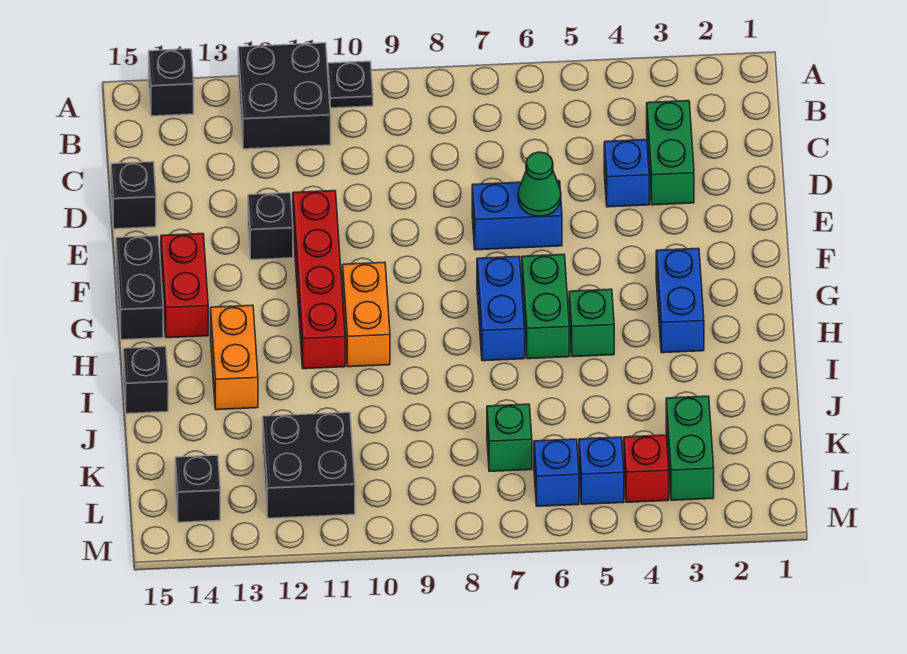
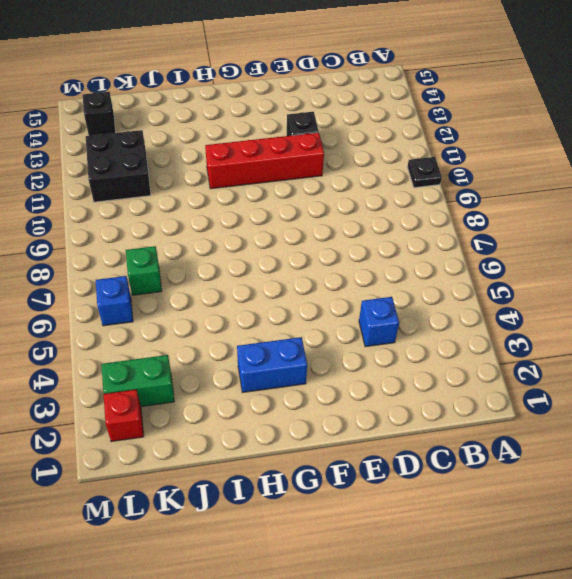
red 1x1 brick [103,390,144,442] -> red 1x1 brick moved to [624,435,669,502]
none -> black 2x2 brick [238,43,331,149]
none -> black 1x1 brick [149,49,194,116]
none -> green 1x2 brick [647,101,694,205]

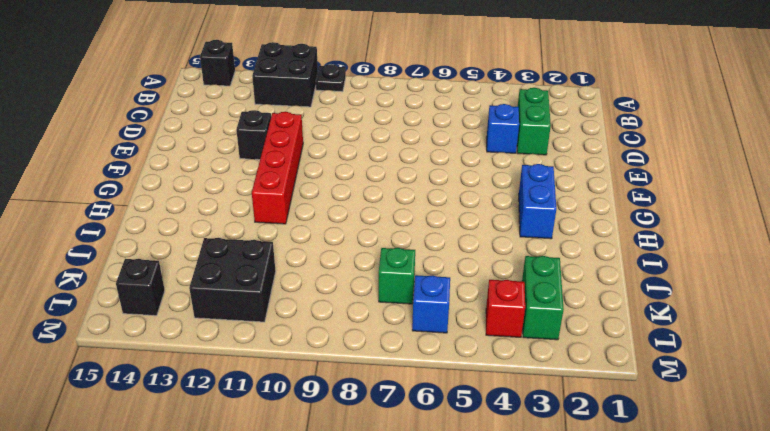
none -> black 1x1 brick [111,162,156,229]
none -> blue 1x2 brick [472,181,562,250]
none -> red 1x2 brick [161,234,208,338]

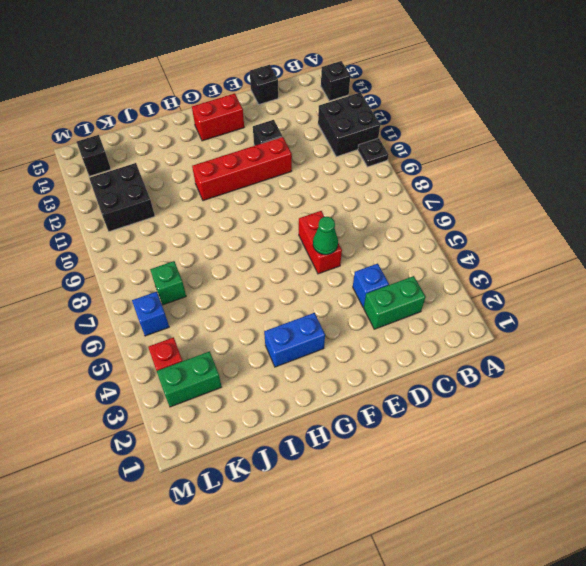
red 1x2 brick [299,211,342,274] -> blue 1x2 brick [472,181,562,250]
none -> black 1x2 brick [116,236,163,340]
none -> green 1x2 brick [522,254,569,359]
none -> blue 1x2 brick [477,257,525,361]

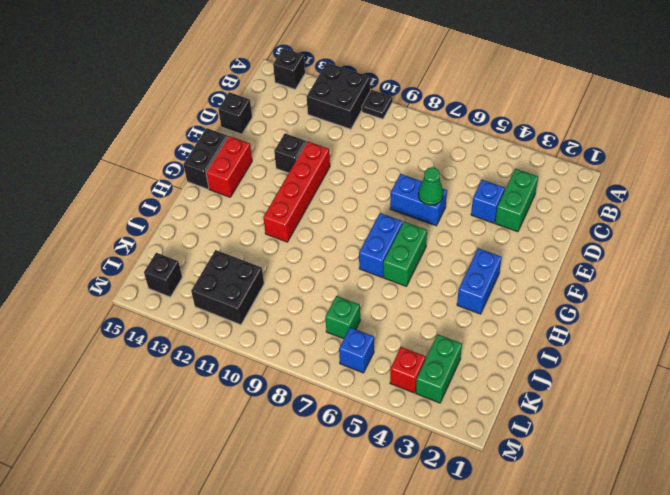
none -> orange 1x2 brick [343,262,390,367]
none -> green 1x1 brick [569,289,614,357]
none -> orange 1x2 brick [211,305,258,410]

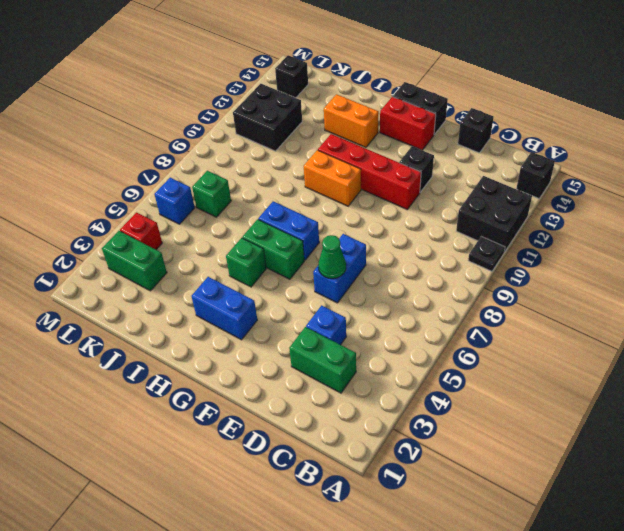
none -> black 1x1 brick [123,346,168,414]
none -> blue 1x1 brick [579,437,624,504]

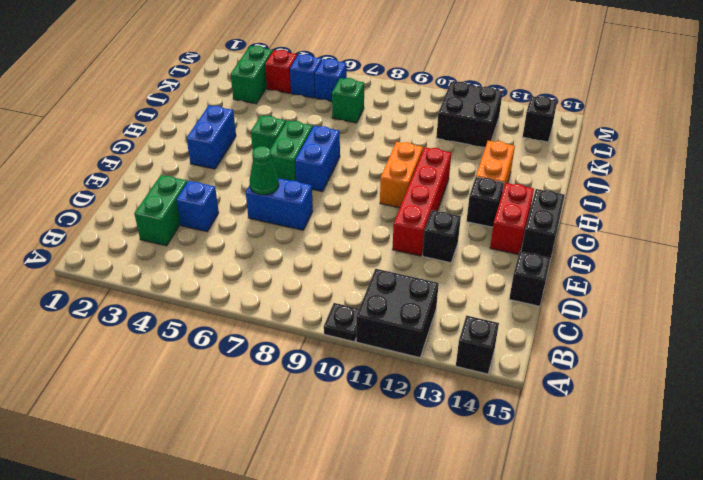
black 1x1 brick [466,177,504,227] -> black 1x1 brick moved to [123,346,168,414]

